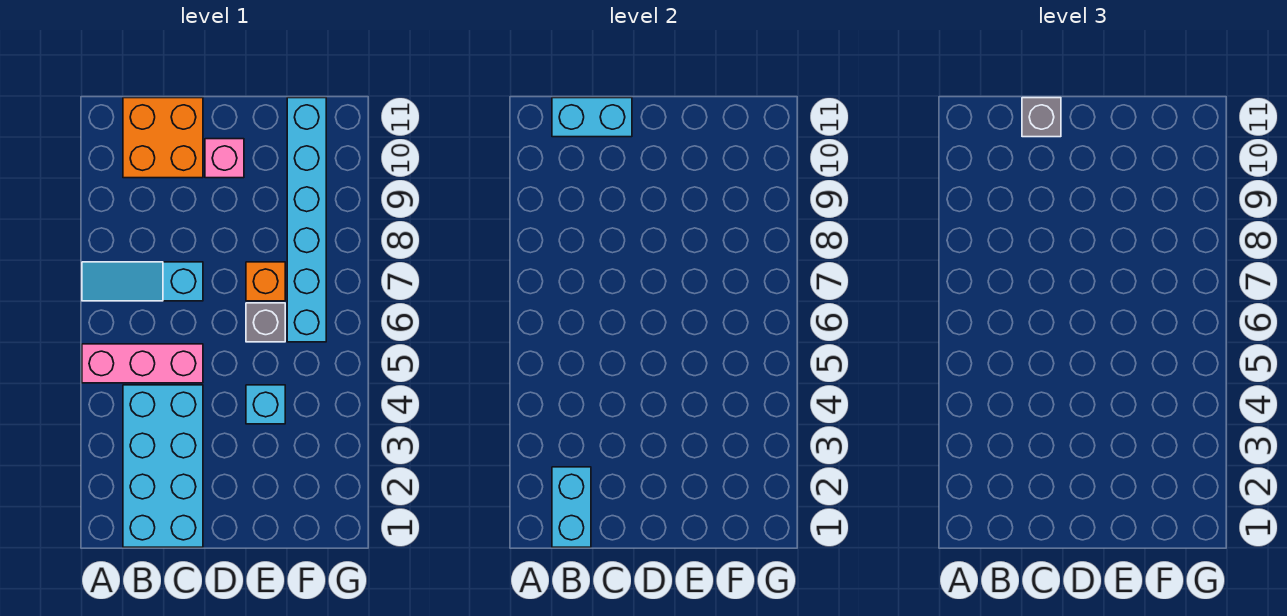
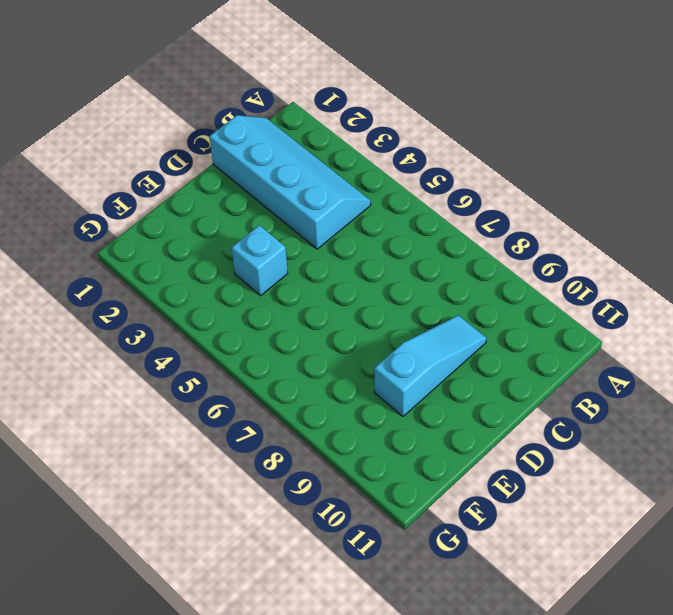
cyan 2x4 slope [209,115,371,249] -> cyan 2x4 brick [123,385,203,547]
cyan 1x3 slope [374,315,487,417] -> cyan 1x3 slope moved to [82,262,203,301]
none -> pink 1x3 brick [82,344,203,383]
none -> orange 2x2 brick [123,98,203,178]
none -> pink 1x1 brick [205,139,244,178]

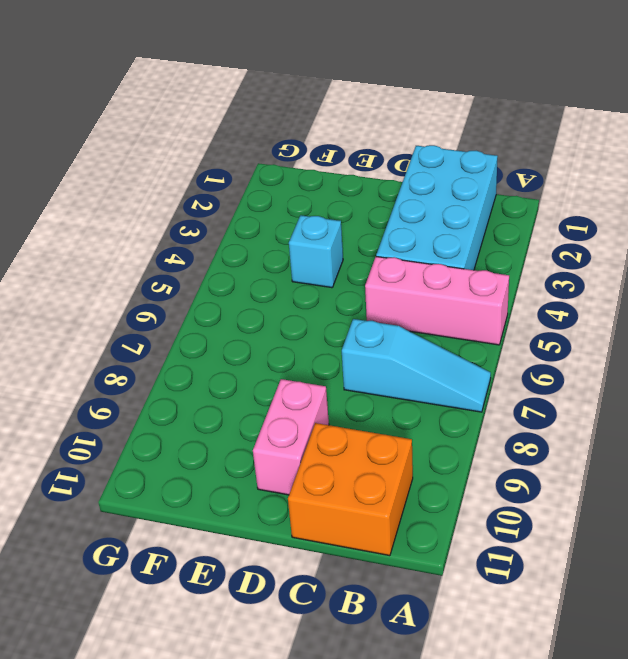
pink 1x2 brick [253,379,329,495] -> pink 1x1 brick [205,139,244,178]
none -> grey 1x1 brick [246,303,285,342]
none -> orange 1x1 brick [246,262,285,301]
none -> cyan 1x6 brick [287,98,326,342]

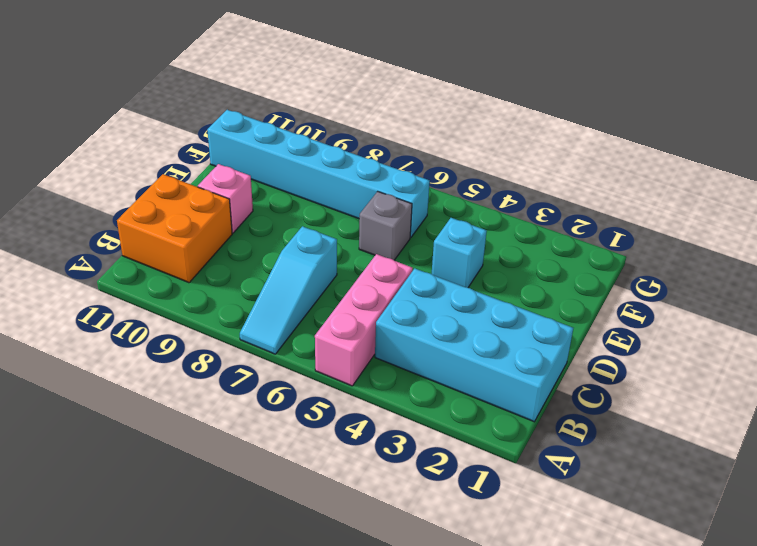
none -> orange 1x1 brick [246,262,285,301]
none -> cyan 1x2 brick [552,467,591,547]
none -> cyan 1x2 brick [552,98,632,137]

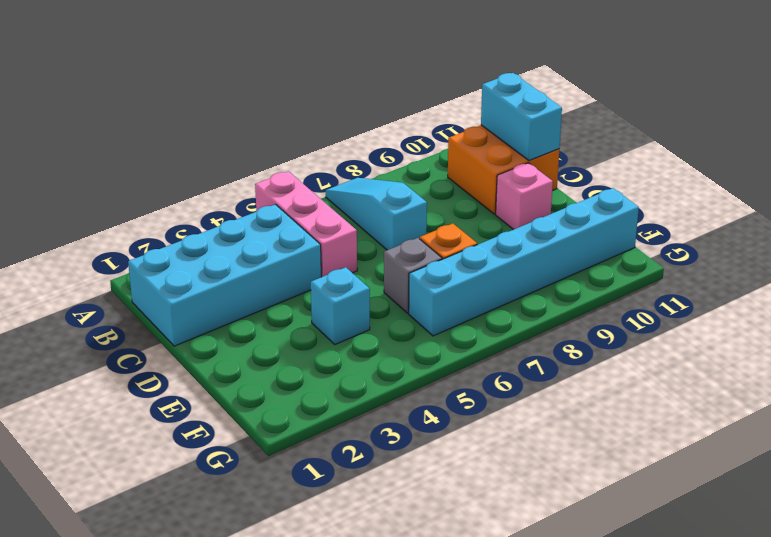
none -> cyan 1x2 brick [552,467,591,547]
none -> grey 1x1 brick [1022,98,1061,137]

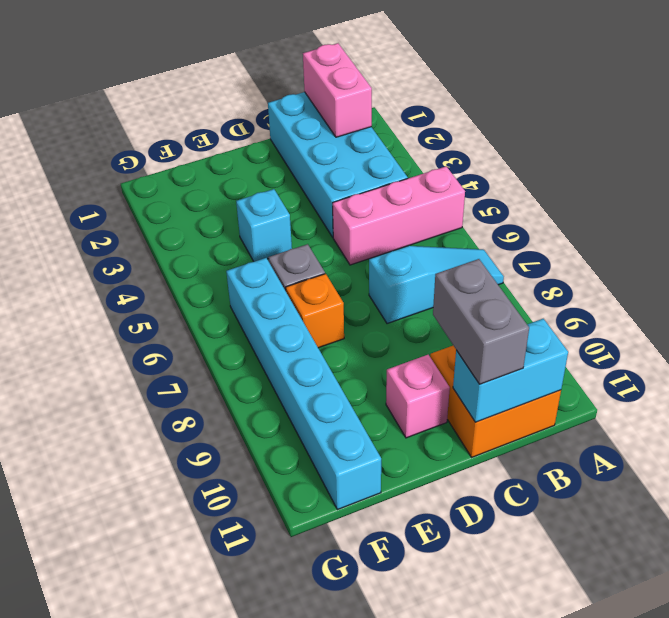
pink 1x2 brick [303,43,372,137] -> cyan 1x2 brick [552,467,591,547]
grey 1x2 brick [433,259,529,384] -> grey 1x1 brick [1022,98,1061,137]

